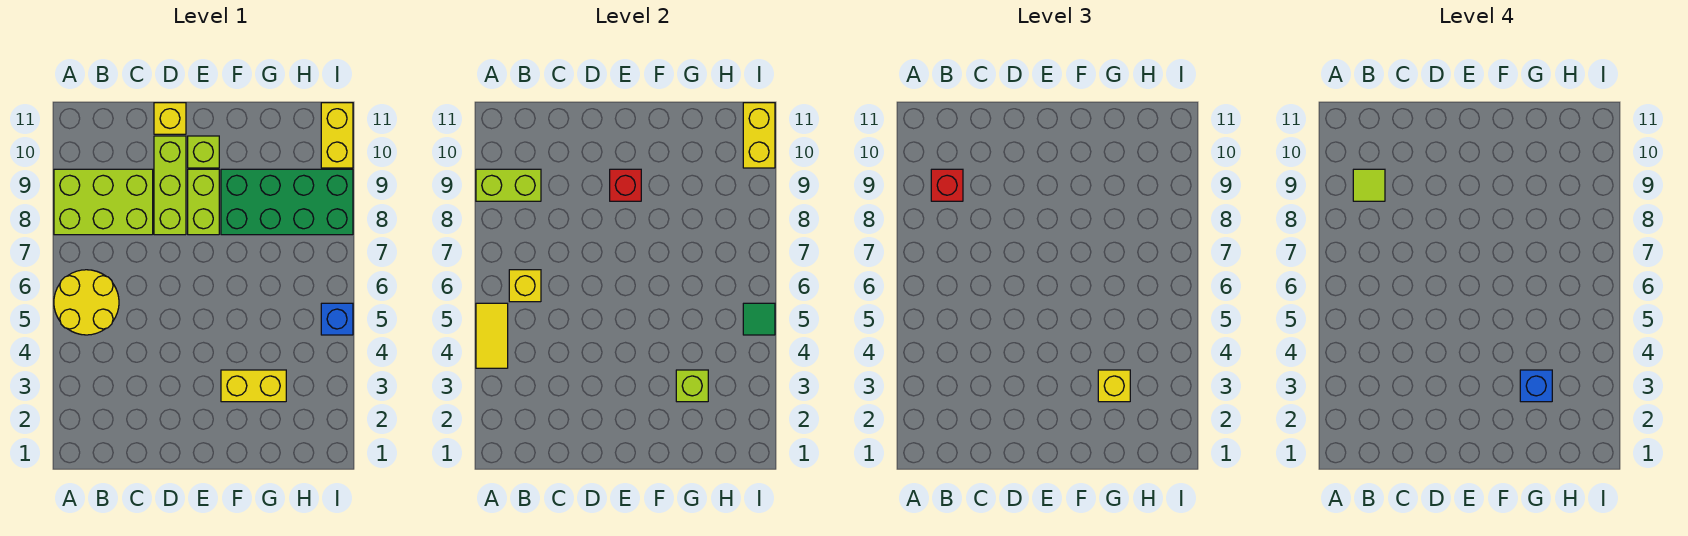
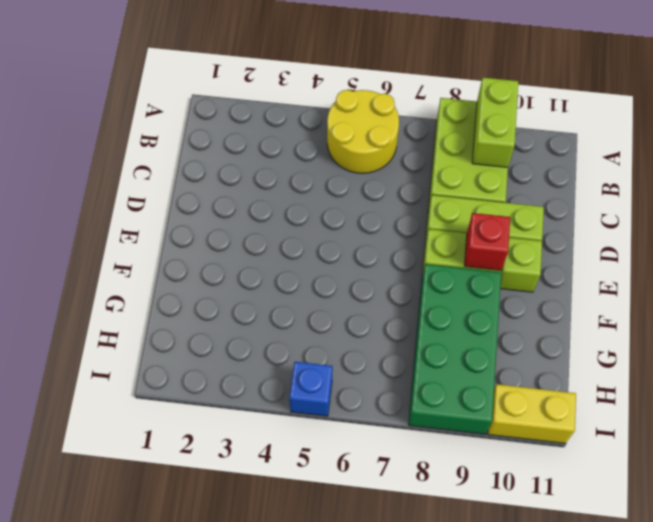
none -> yellow 1x1 brick [154,103,186,134]
none -> yellow 1x2 brick [221,370,286,402]
none -> yellow 1x2 tile [476,303,508,368]

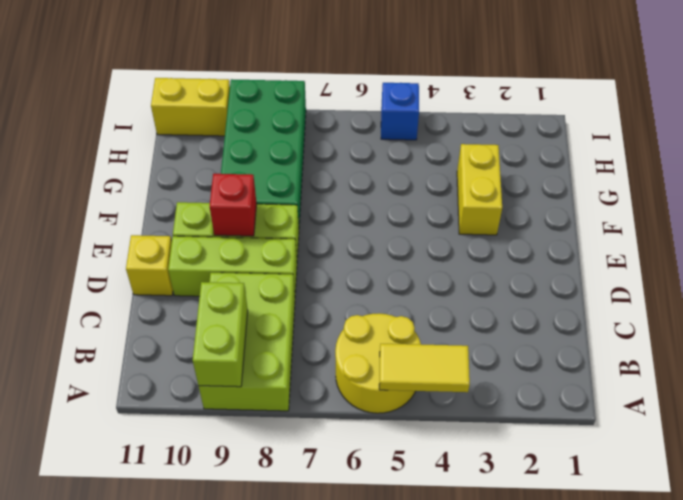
none -> yellow 1x1 brick [509,270,541,302]
none -> lime 1x1 brick [676,370,708,402]
none -> green 1x1 tile [743,303,775,335]

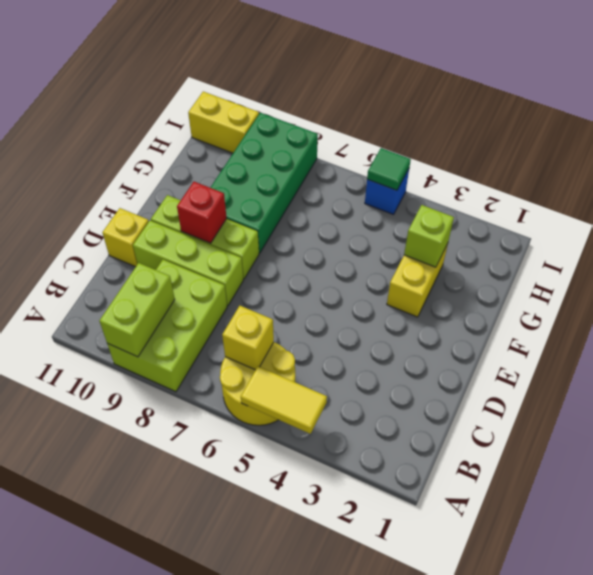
none -> yellow 1x2 brick [743,103,775,168]
none -> red 1x1 brick [931,169,963,201]
none -> yellow 1x1 brick [1098,370,1130,402]

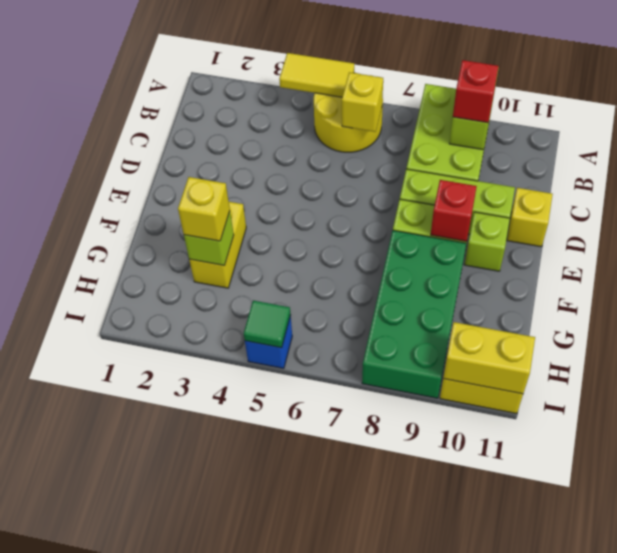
none -> lime 1x1 tile [1353,169,1385,201]
none -> blue 1x1 brick [1520,370,1552,402]

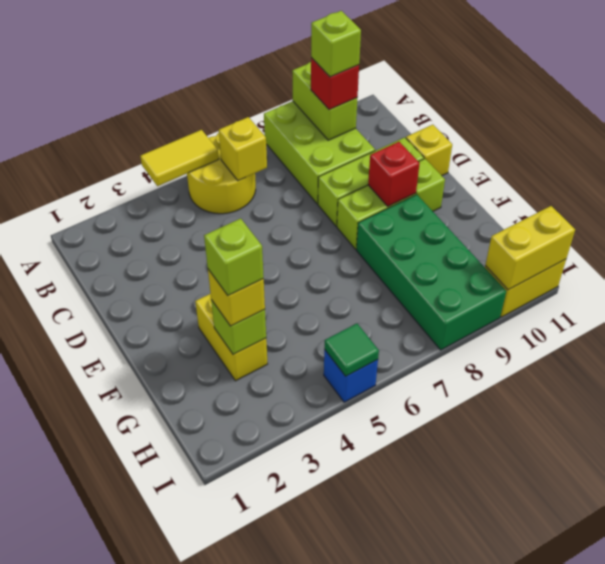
lime 1x1 brick [311,11,361,77] -> lime 1x1 tile [1353,169,1385,201]
lime 1x1 brick [204,218,264,296] -> blue 1x1 brick [1520,370,1552,402]

